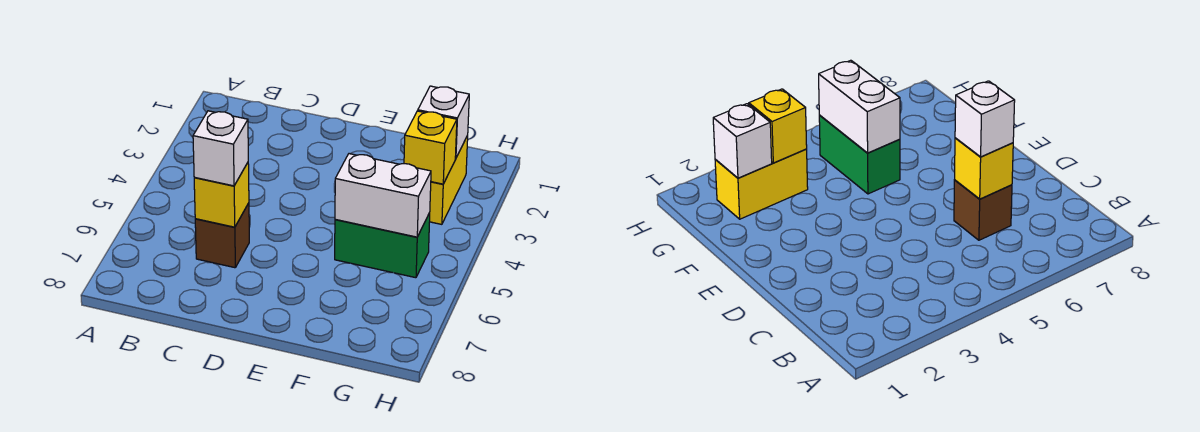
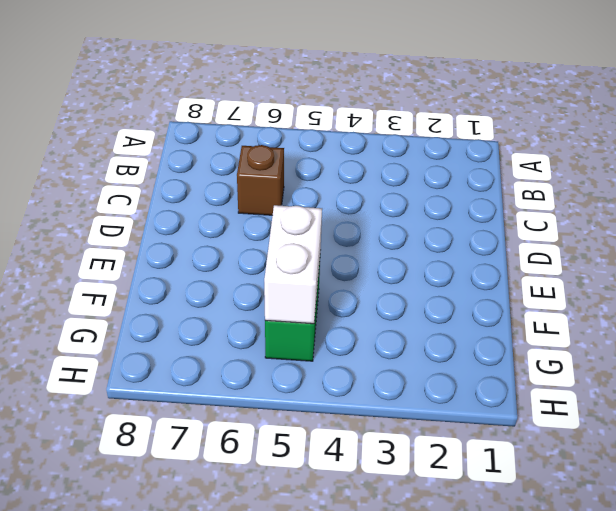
none -> yellow 1x2 brick [430,136,468,224]
none -> yellow 1x1 brick [194,163,249,227]

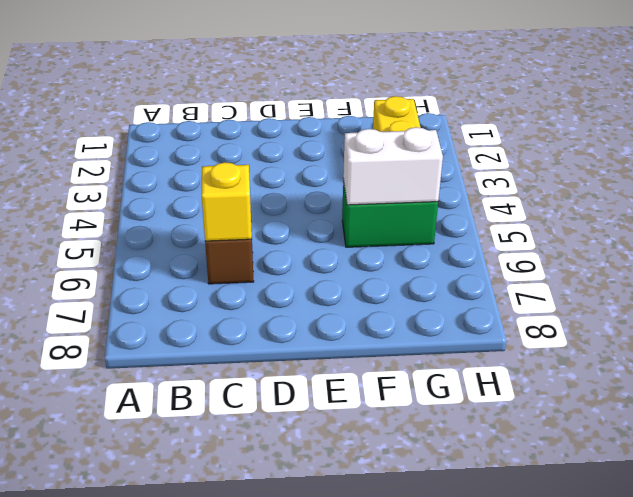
none -> white 1x1 brick [418,86,469,158]
none -> yellow 1x1 brick [404,111,457,184]

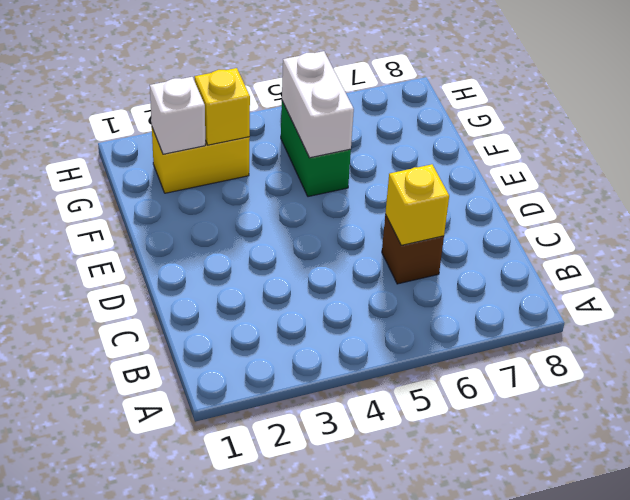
none -> white 1x1 brick [193,111,248,186]

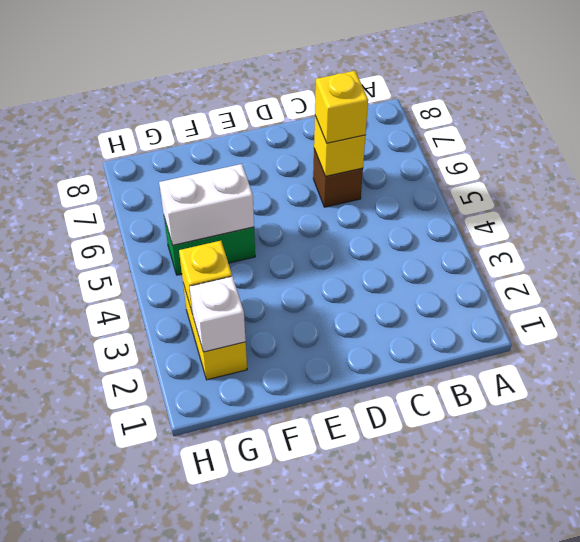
yellow 1x1 brick [315,71,368,143] -> white 1x1 brick [193,111,248,186]

